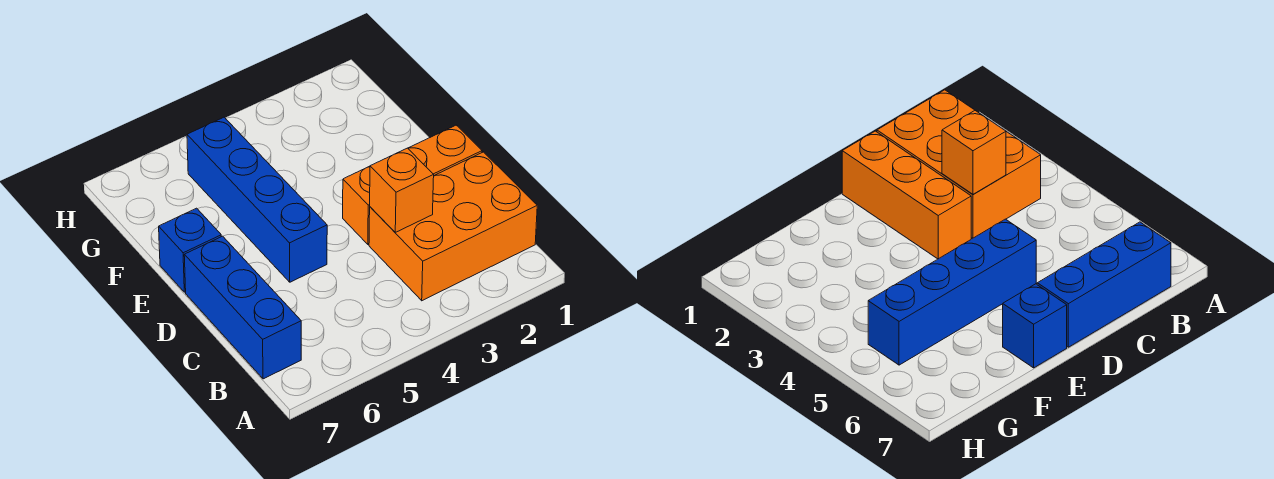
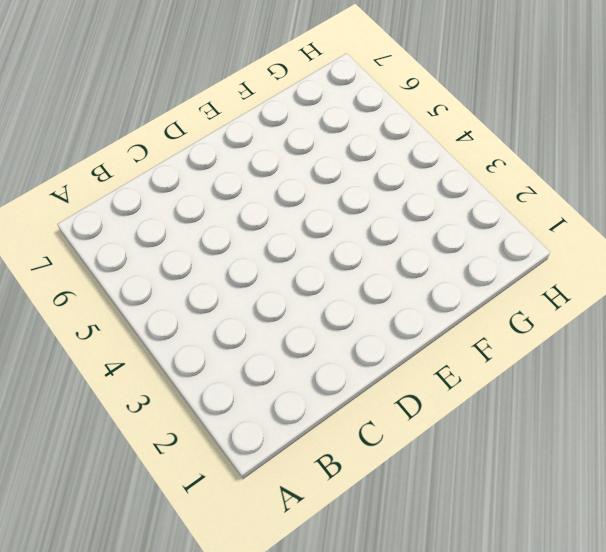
none -> orange 2x3 brick [369,152,537,301]
none -> blue 1x3 brick [184,236,301,379]

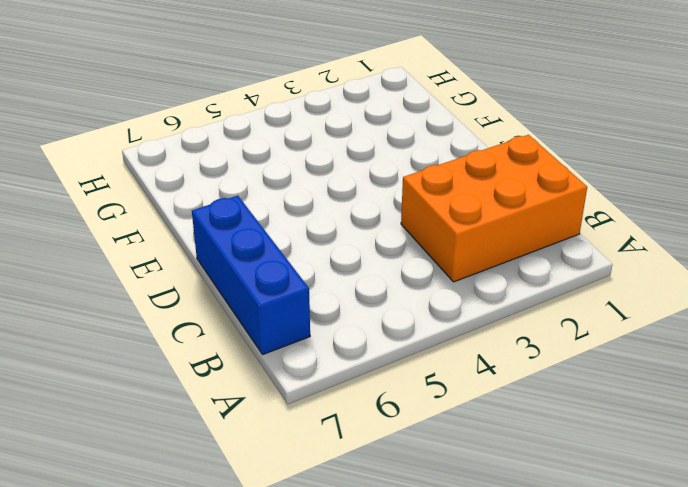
none -> orange 1x3 brick [343,125,482,244]
none -> blue 1x4 brick [187,117,327,282]

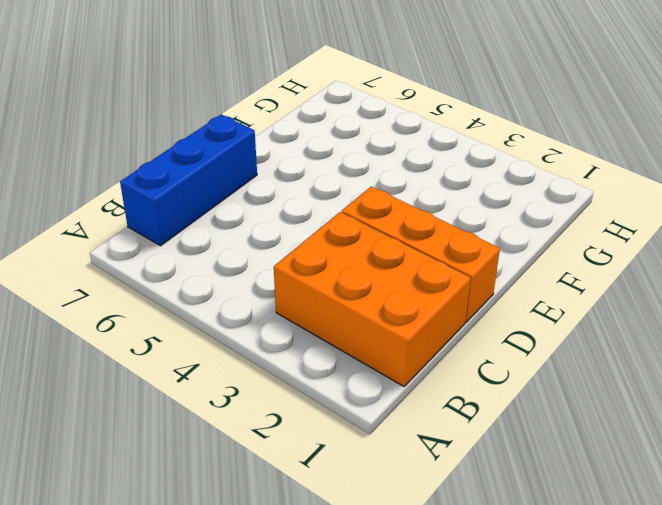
none -> blue 1x4 brick [187,117,327,282]
none -> blue 1x1 brick [159,208,221,292]

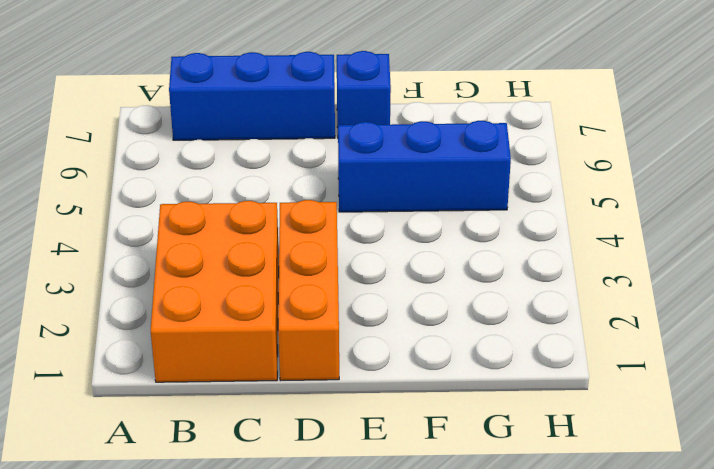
blue 1x3 brick [338,121,511,212] -> blue 1x4 brick [187,117,327,282]
none -> orange 1x1 brick [370,148,434,232]

